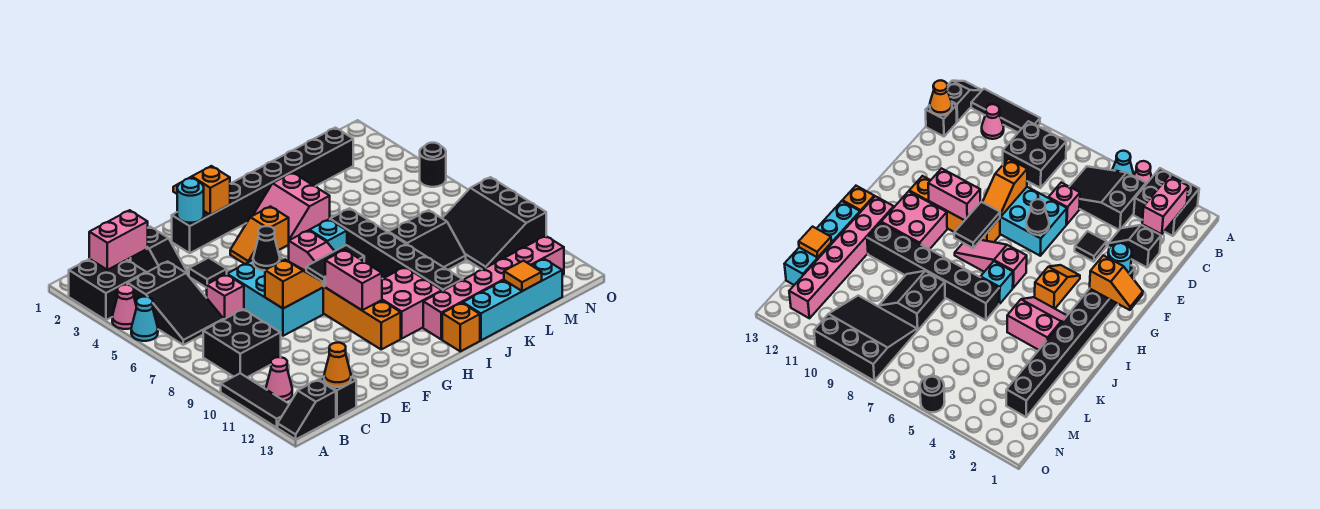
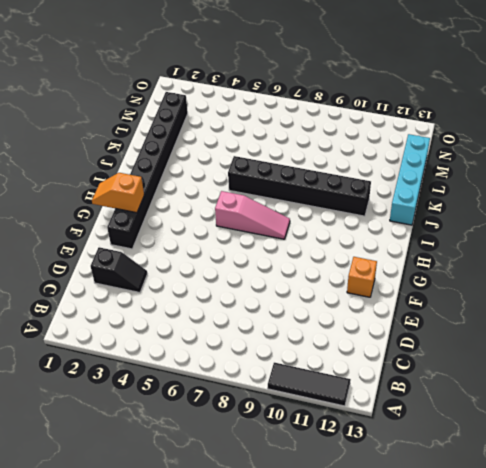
orange 1x1 brick [347,257,377,297] -> orange 1x1 brick moved to [442,303,480,351]
none -> black 2x2 brick [69,259,146,320]
none -> pink 1x1 cone [112,285,136,329]
none -> cyan 1x1 cone [131,297,158,341]
none -> black 1x2 slope [278,380,336,439]

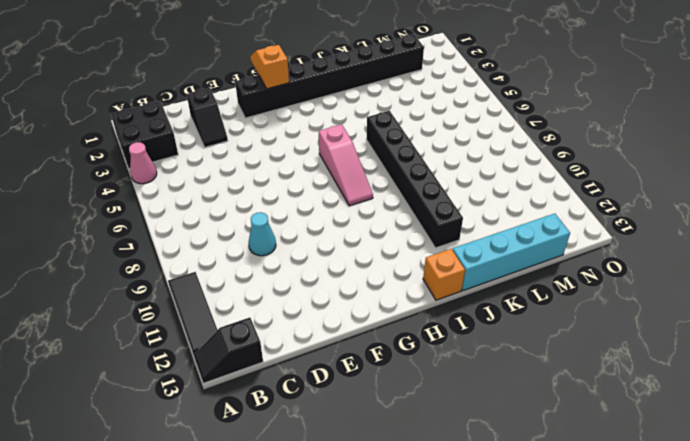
cyan 1x1 cone [248,212,276,256] -> cyan 1x1 cone moved to [131,297,158,341]
none -> black 2x3 slope [127,262,224,345]
none -> black 2x2 brick [203,309,281,377]
none -> pink 1x1 cone [266,357,292,401]
none -> black 1x1 brick [319,377,356,417]

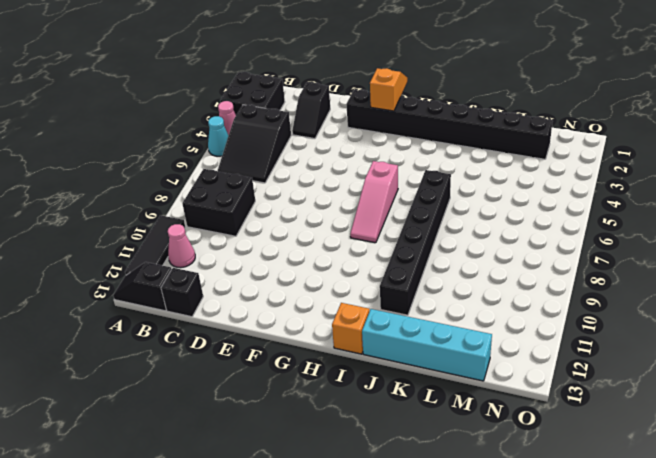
none -> pink 1x1 brick [207,274,244,319]
none -> black 1x1 tile [189,258,227,288]
none -> cyan 2x3 brick [227,260,323,336]
none -> orange 1x2 slope [230,206,289,264]

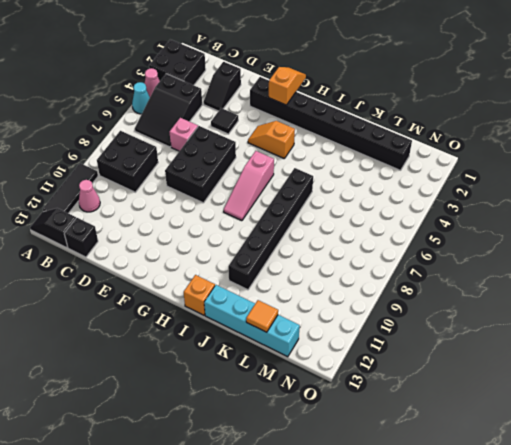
black 2x3 brick [165,126,236,203] -> cyan 2x3 brick [227,260,323,336]
none -> orange 1x4 brick [323,286,401,349]
none -> pink 2x2 brick [382,267,442,338]
none -> pink 2x2 slope [253,173,330,240]
none -> cyan 1x1 brick [309,219,347,251]

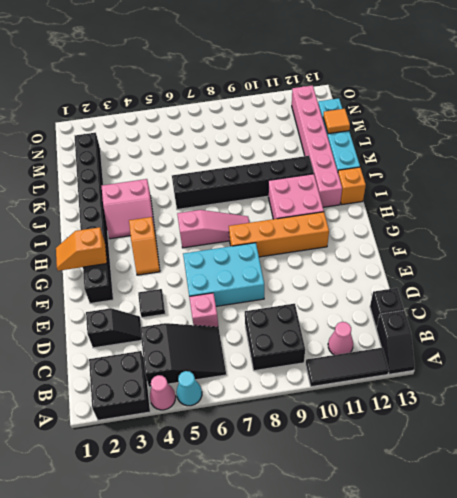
none -> cyan 1x1 brick [309,219,347,251]
none -> black 2x2 slope [389,210,466,270]
none -> black 3x3 slope [442,177,546,270]
none -> black 1x1 round brick [420,143,446,187]

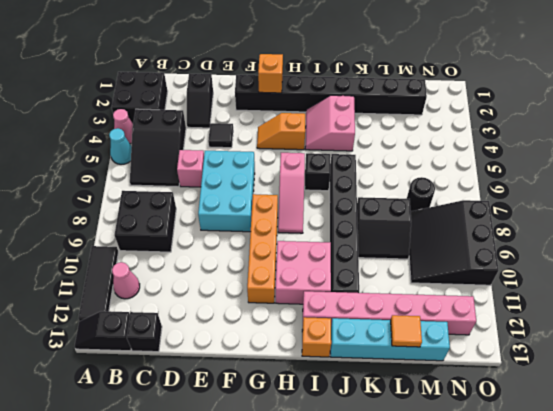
black 1x1 brick [305,153,330,191] -> cyan 1x1 brick [309,219,347,251]
black 1x1 round brick [407,177,435,211] -> black 1x1 round brick moved to [420,143,446,187]
none -> pink 1x2 brick [89,210,148,270]
none -> orange 1x1 cone [324,343,351,387]
none -> orange 1x2 slope [265,260,323,309]
none -> cyan 1x1 round brick [177,178,204,223]

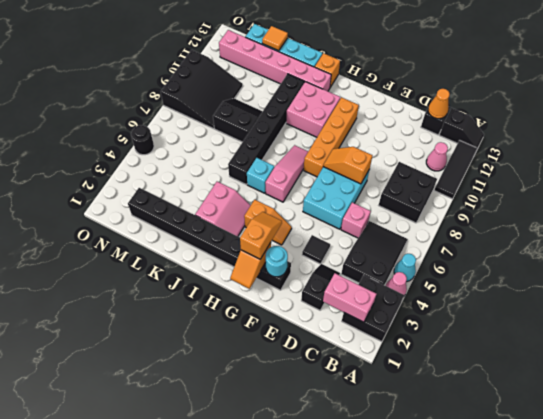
orange 1x2 slope [240,212,282,259] -> none
none -> black 1x1 cone [253,226,280,270]
none -> black 1x2 tile [306,245,364,287]
none -> pink 1x2 brick [325,250,382,310]

